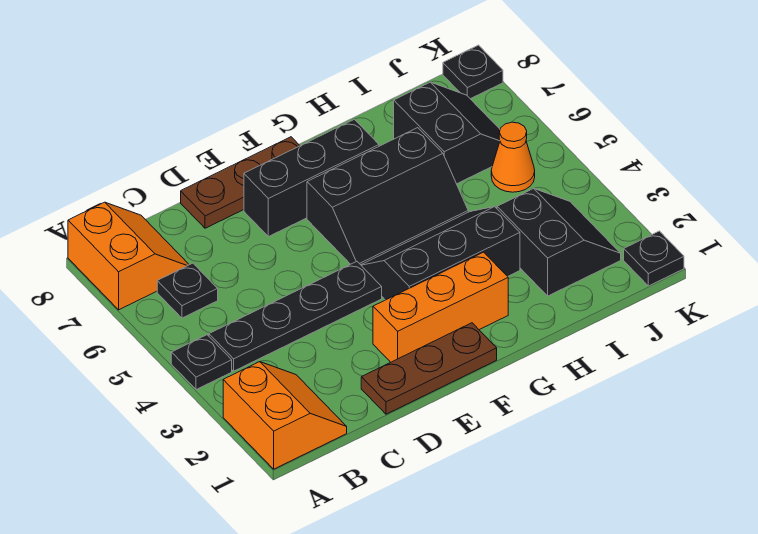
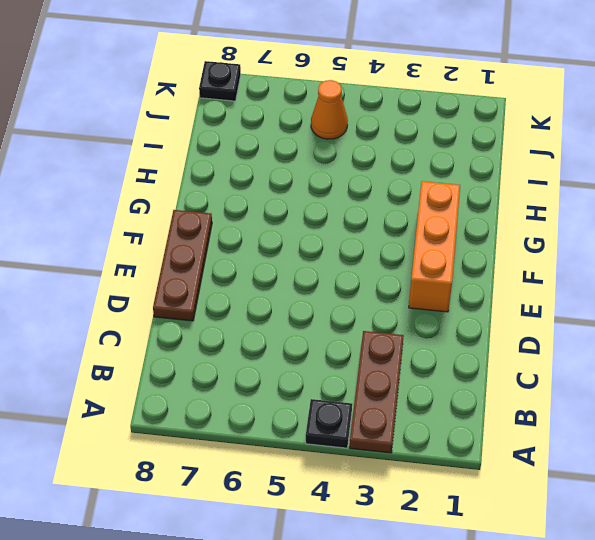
brown 1x3 plate [350,331,404,453] -> brown 1x3 plate moved to [361,323,497,414]
none -> orange 2x2 slope [223,362,347,469]
none -> orange 2x2 slope [68,202,189,310]
none -> black 1x4 plate [209,262,382,371]

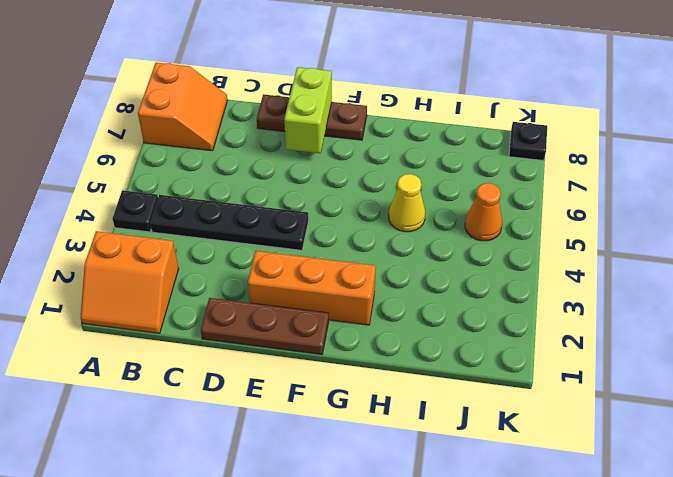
orange 2x2 slope [80,231,178,333] -> orange 2x2 slope turned to [223,362,347,469]
lime 1x2 brick [284,67,332,153] -> none
yellow 1x1 cone [389,174,425,232] -> black 2x3 slope [307,128,468,265]
none -> black 1x1 plate [157,263,218,318]
none -> black 1x3 brick [244,119,379,237]
none -> black 2x3 slope [361,207,520,300]

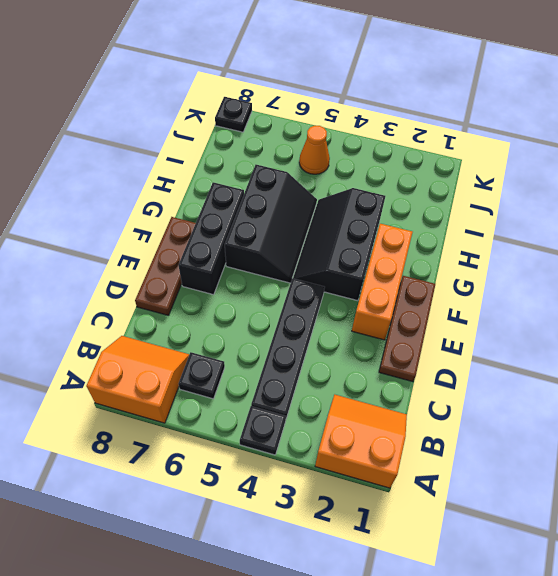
none -> black 2x2 slope [497,189,621,296]
none -> black 2x2 slope [394,82,500,184]
none -> black 1x1 plate [624,231,684,286]

